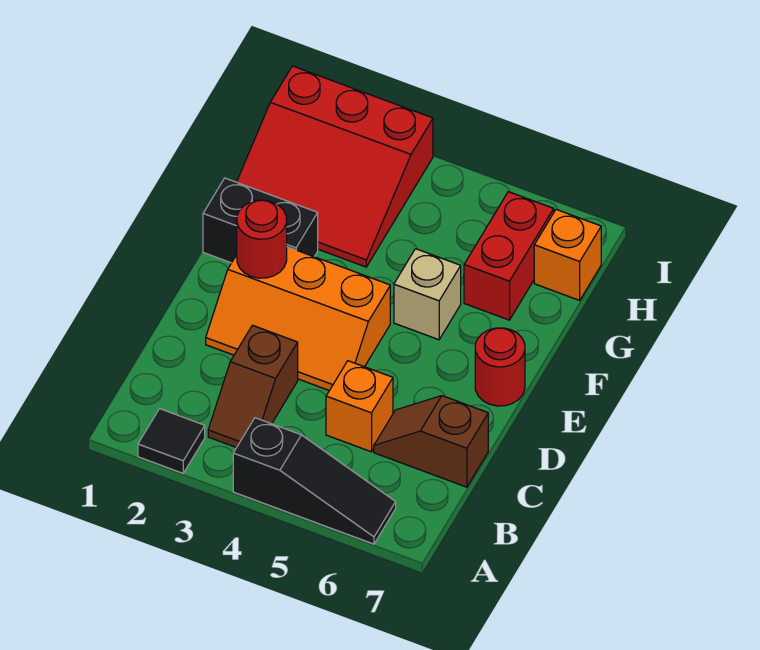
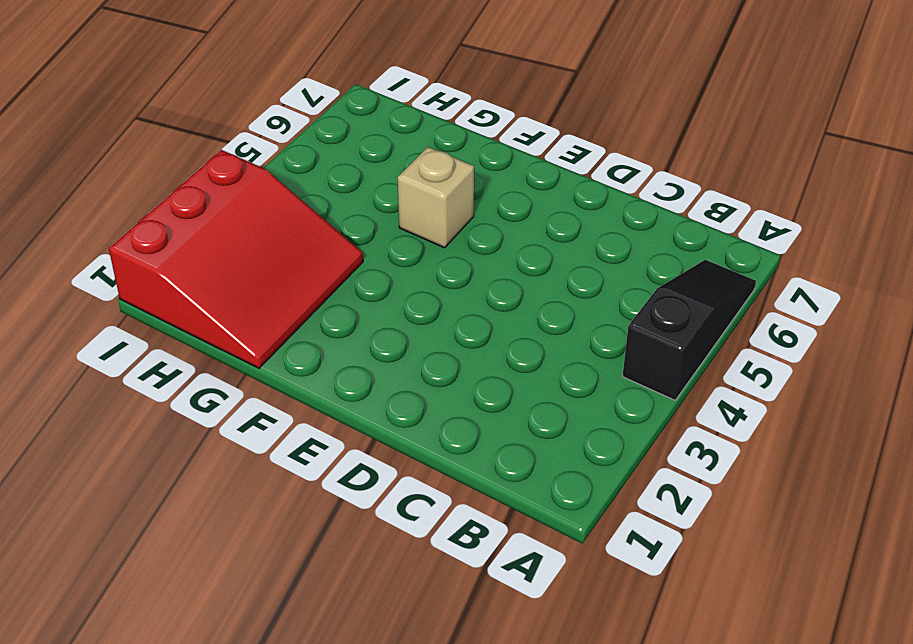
none -> black 1x1 tile [138,409,205,473]
none -> brown 1x2 slope [208,325,298,448]
none -> orange 1x1 brick [326,361,393,452]

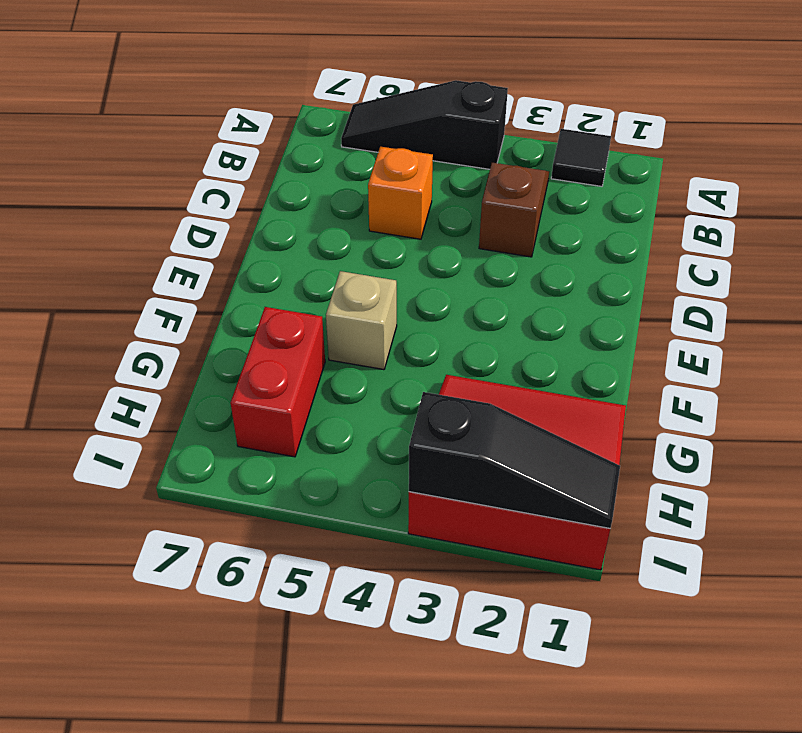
black 1x3 slope [409,392,620,529] -> none
none -> brown 1x2 slope [374,396,488,487]
none -> orange 2x3 slope [206,247,390,391]
none -> red 1x1 round brick [475,328,525,406]

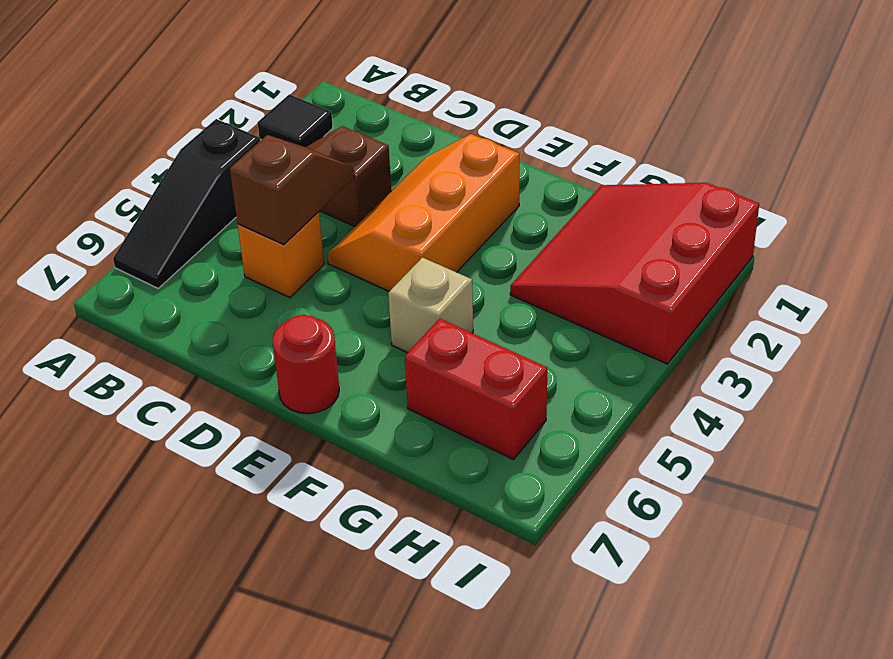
brown 1x2 slope [230,135,354,245] -> brown 1x2 slope moved to [374,396,488,487]
none -> black 1x2 brick [203,178,318,263]
none -> orange 1x1 brick [534,209,601,300]
none -> red 1x1 round brick [237,200,287,278]

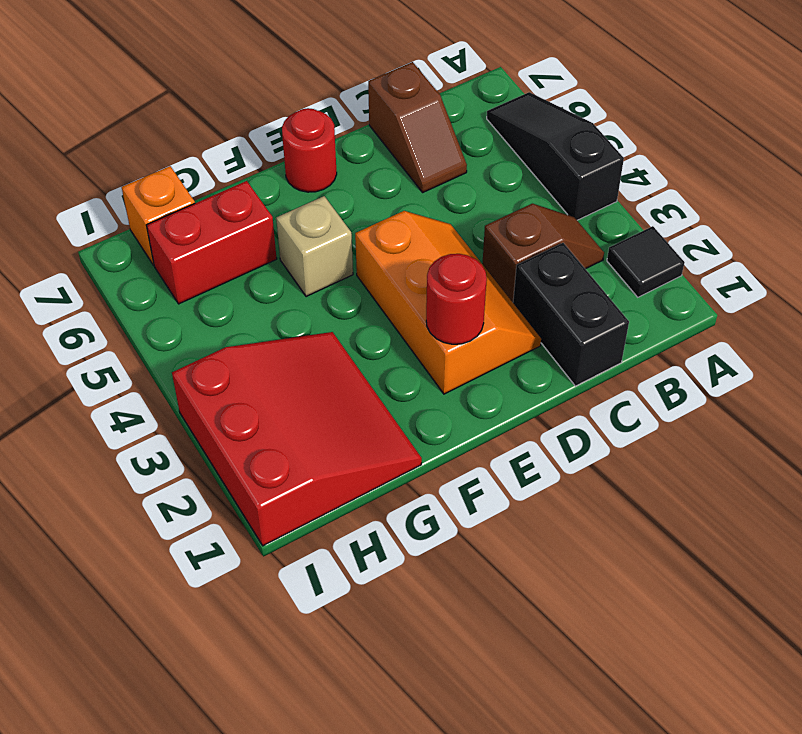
black 1x2 brick [513,243,629,386] -> black 1x2 brick moved to [203,178,318,263]
none -> orange 1x1 brick [326,361,393,452]

